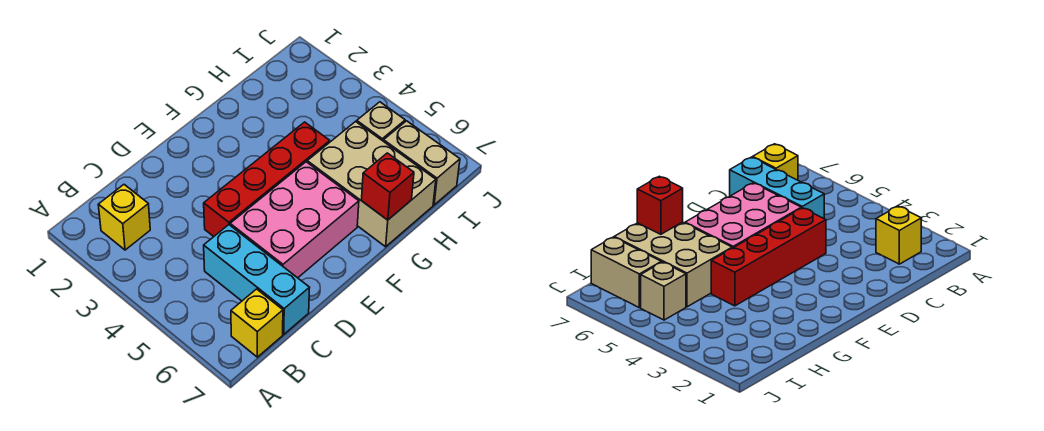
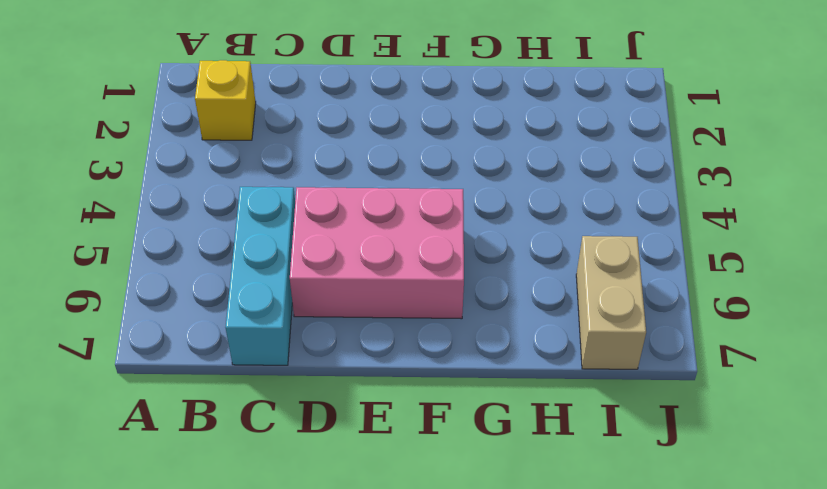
none -> yellow 1x1 brick [231,289,283,357]
none -> red 1x4 brick [204,122,330,236]

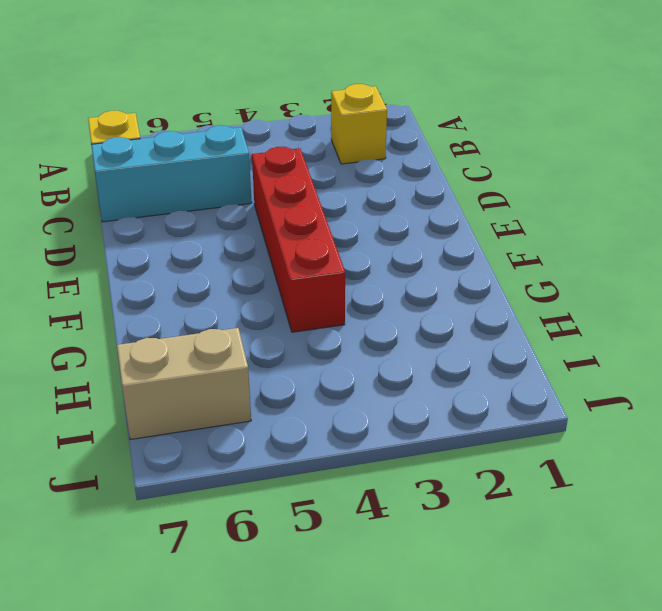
none -> pink 2x3 brick [230,162,359,278]
none -> tan 2x3 brick [307,122,436,247]

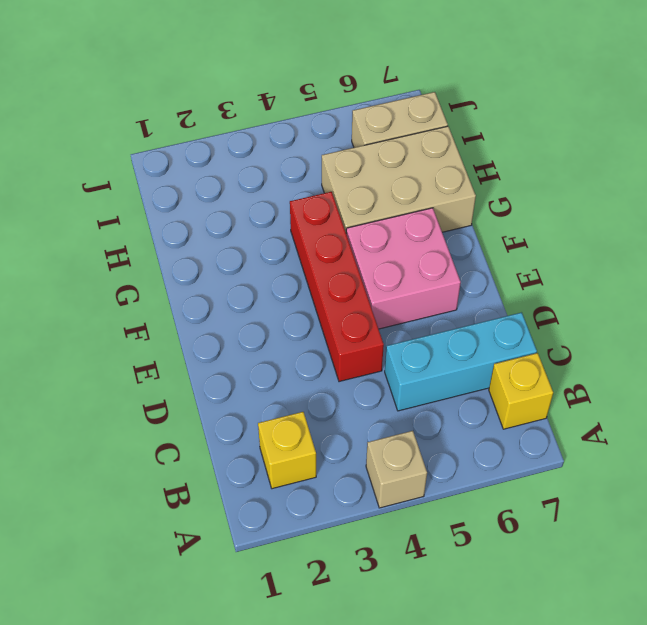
tan 1x1 brick [366,431,427,508] -> tan 1x1 brick moved to [357,102,405,141]
pink 2x2 brick [346,208,461,329] -> pink 2x3 brick [230,162,359,278]
none -> red 1x1 brick [361,153,414,220]

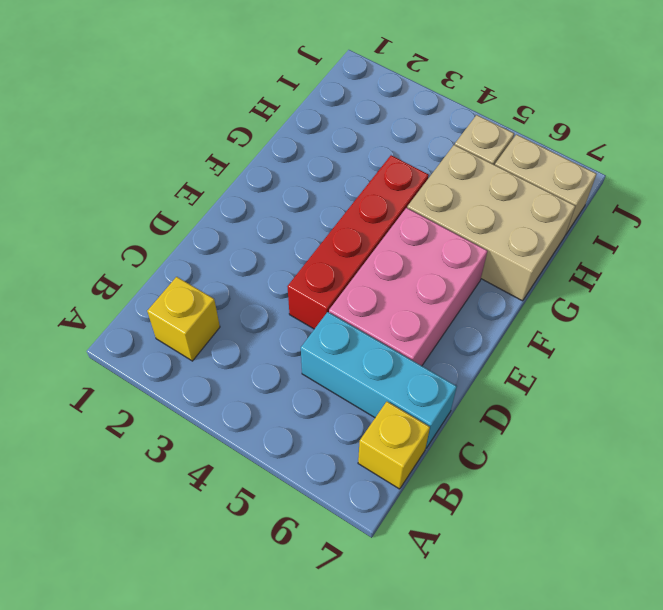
none -> red 1x1 brick [361,153,414,220]

